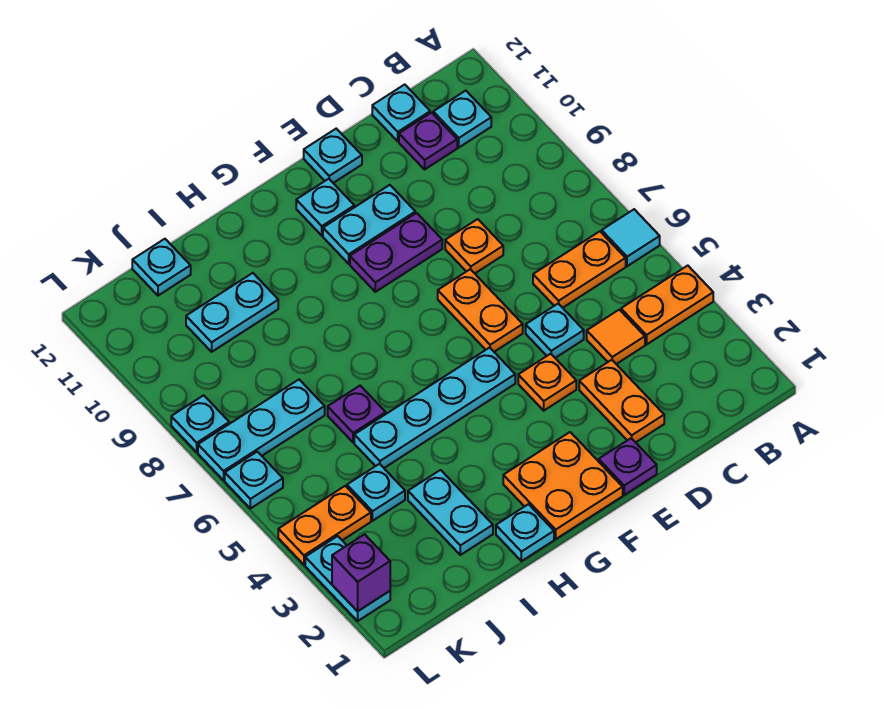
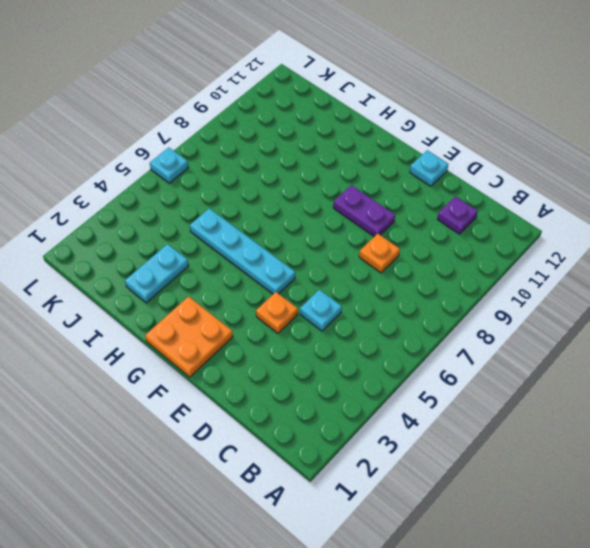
none -> orange 1x2 plate [621,266,713,344]
none -> cyan 1x1 tile [602,209,660,266]
none -> orange 1x2 plate [533,231,626,308]
none -> cyan 1x1 plate [433,91,491,147]

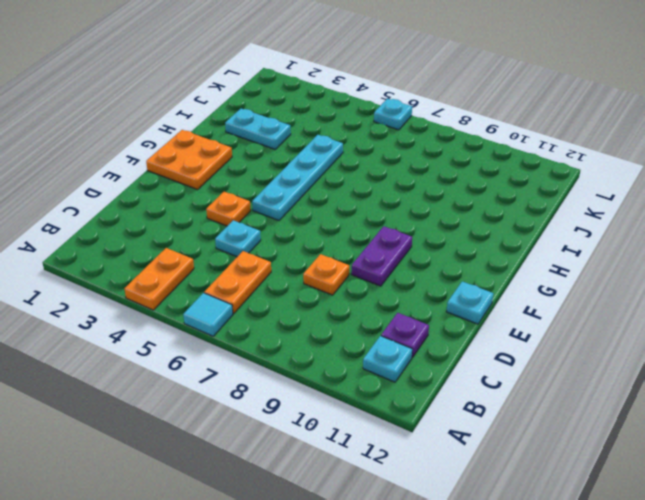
none -> orange 1x1 tile [587,310,645,364]
none -> cyan 1x1 plate [372,85,430,141]
none -> orange 1x2 plate [579,360,664,442]
none -> purple 1x1 plate [599,438,657,495]

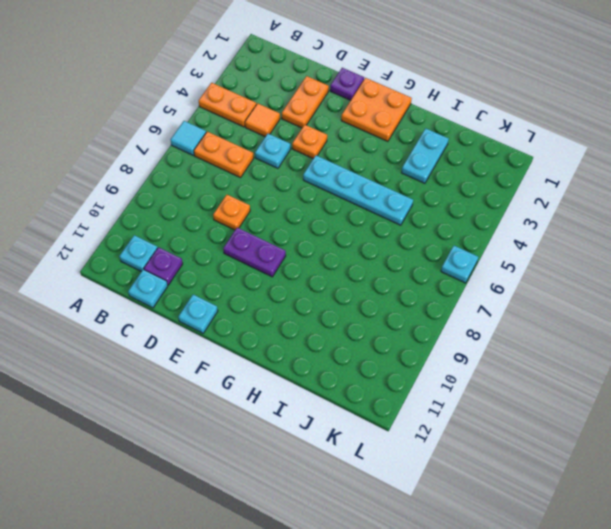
none -> orange 1x2 plate [438,269,523,352]
none -> cyan 1x2 plate [323,185,415,264]
none -> cyan 1x1 plate [296,179,354,236]
none -> cyan 1x1 plate [496,504,554,561]

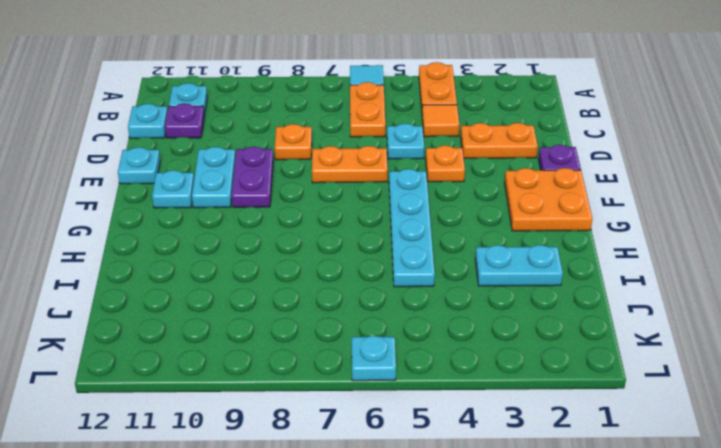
none -> cyan 1x1 plate [496,504,554,561]
none -> purple 1x1 plate [328,386,386,442]
none -> cyan 1x2 plate [186,273,278,352]
none -> cyan 1x1 plate [347,464,405,521]

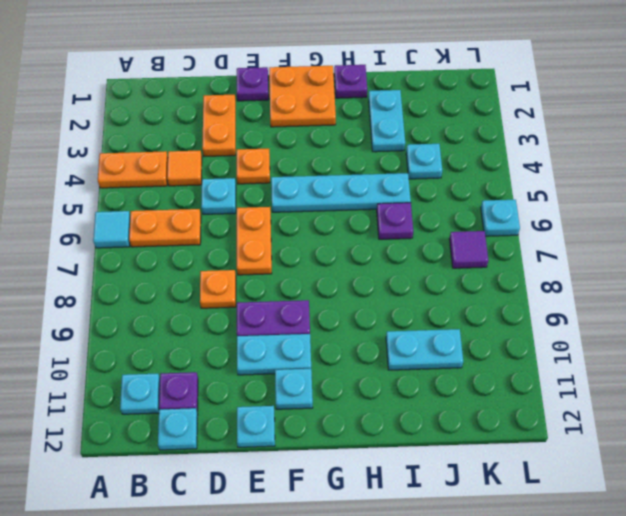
purple 1x1 plate [334,65,367,98] -> cyan 1x1 plate [496,504,554,561]
purple 1x1 tile [449,231,489,268] -> cyan 1x3 plate [198,380,325,480]
none -> cyan 1x1 plate [132,239,191,296]
none -> orange 1x2 plate [278,486,371,565]
none -> cyan 1x2 plate [305,536,390,621]
none -> cyan 1x1 plate [171,395,229,452]

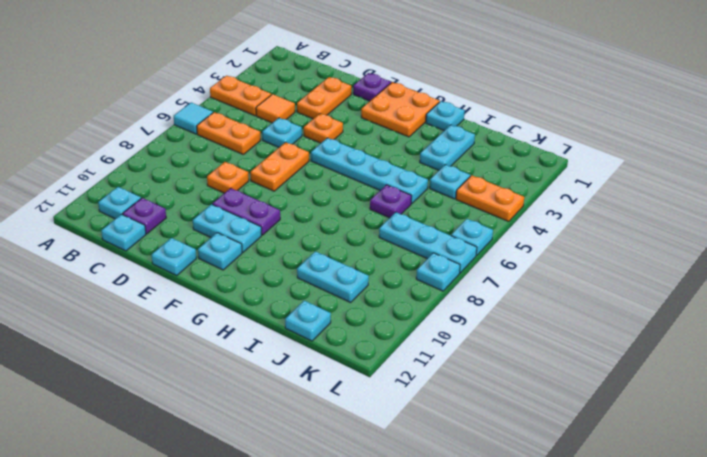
none -> cyan 1x2 plate [305,536,390,621]
none -> purple 1x1 brick [332,534,390,611]

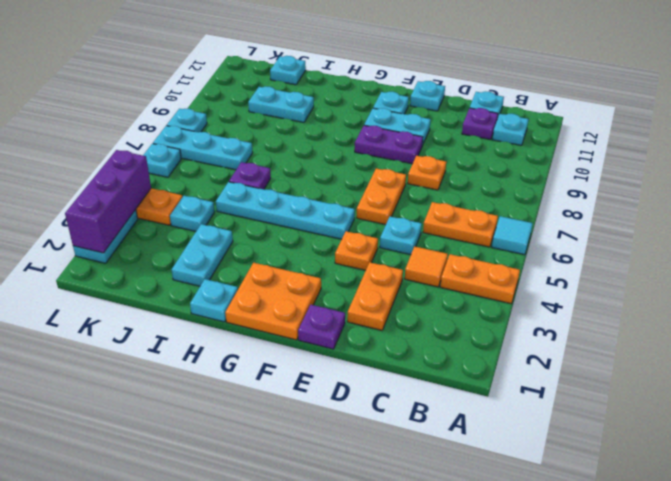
purple 1x3 brick [65,150,151,253] -> purple 1x1 brick [332,534,390,611]

